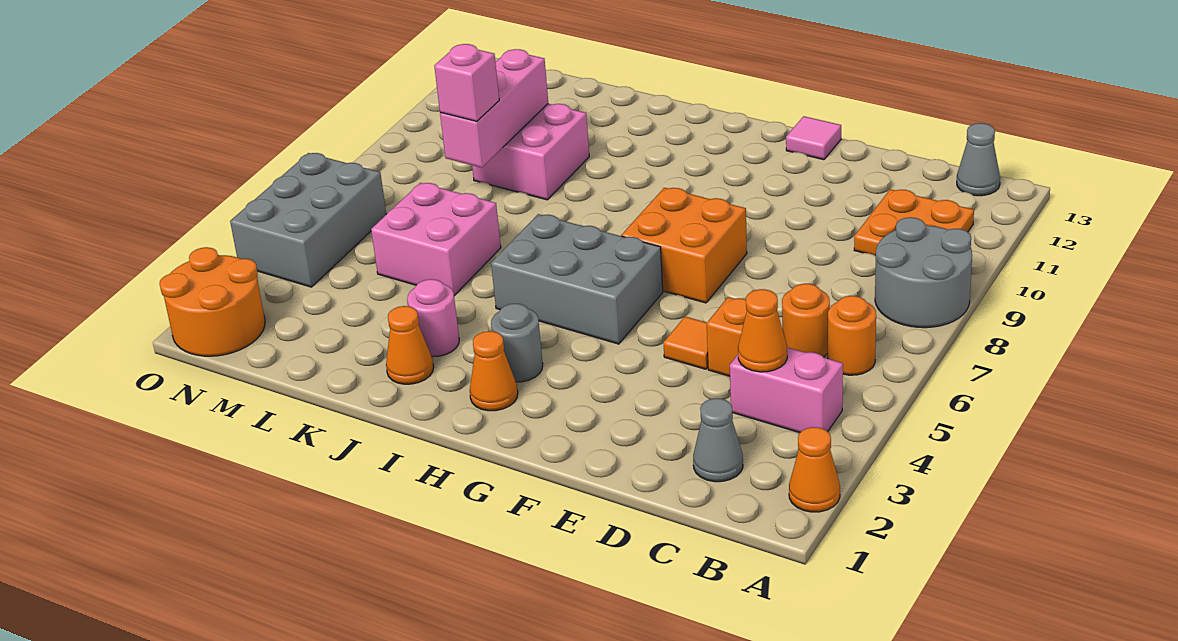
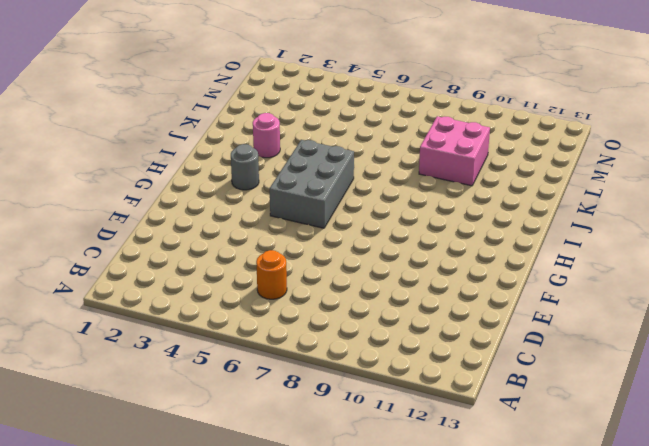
none -> orange 1x1 cone [789,427,840,512]
none -> grey 2x2 round brick [875,217,972,328]
none -> pink 1x2 brick [730,347,843,433]

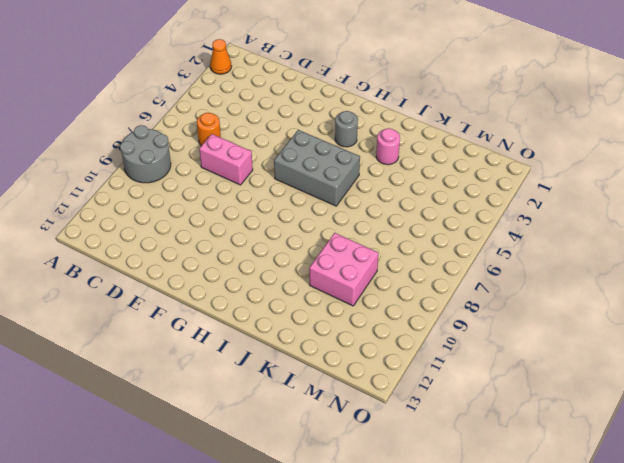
pink 1x2 brick [199,134,253,185] -> pink 1x2 brick moved to [730,347,843,433]
none -> orange 1x1 round brick [828,296,876,375]
none -> orange 2x2 plate [854,189,974,256]
none -> grey 1x1 cone [957,123,1000,196]

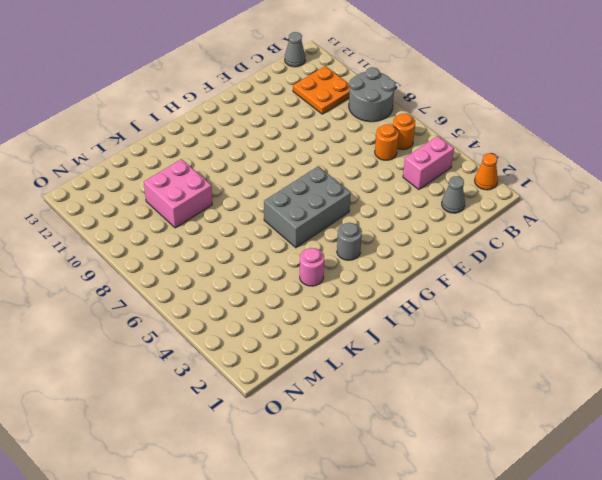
none -> orange 1x1 brick [707,297,747,376]
none -> orange 1x1 tile [663,316,708,369]
none -> orange 2x2 brick [621,188,747,303]

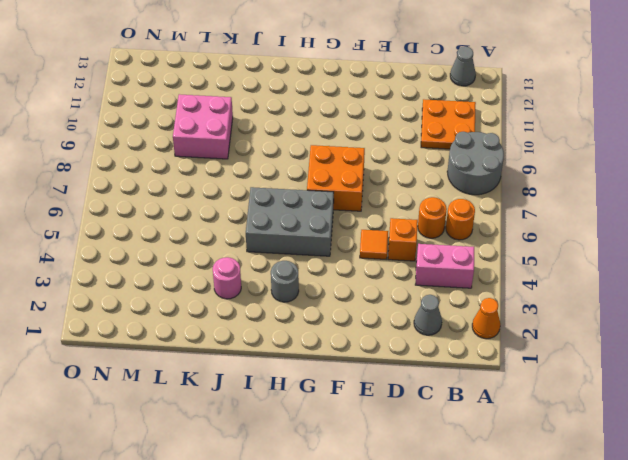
none -> pink 1x1 tile [786,116,841,160]
none -> orange 1x1 cone [470,331,518,411]
none -> orange 1x1 cone [386,306,434,384]

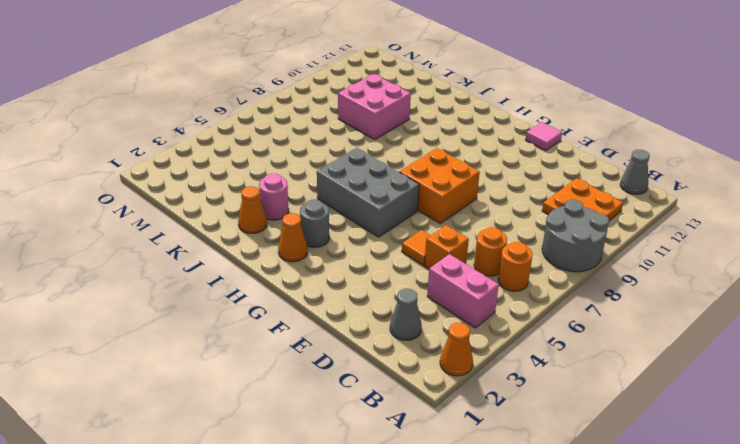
none -> pink 2x2 brick [371,183,501,296]
none -> orange 2x2 round brick [160,247,265,356]
none -> grey 2x3 brick [230,153,386,287]

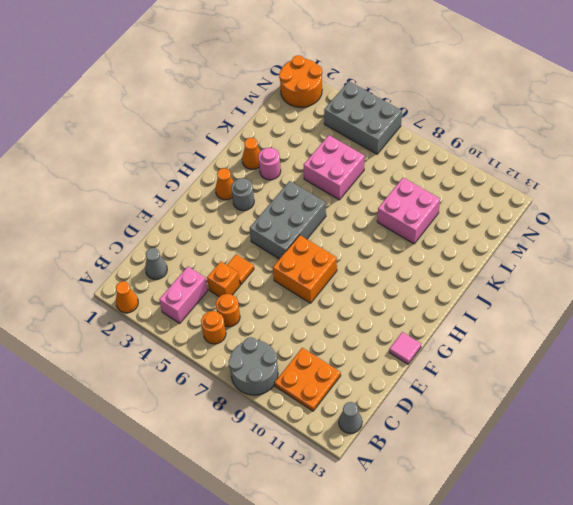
none -> orange 1x1 cone [738,289,787,372]
none -> pink 1x3 brick [440,49,548,168]
none -> pink 1x1 brick [434,44,499,121]

